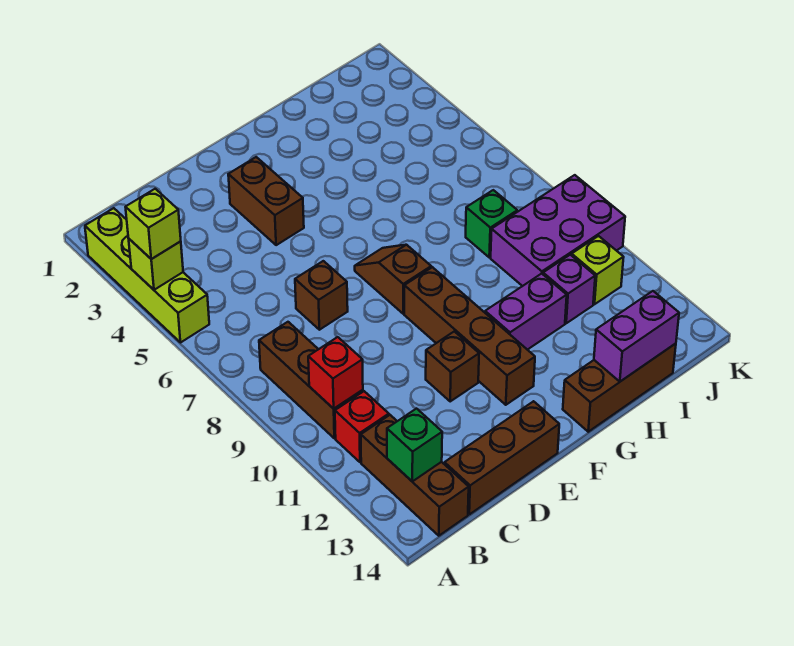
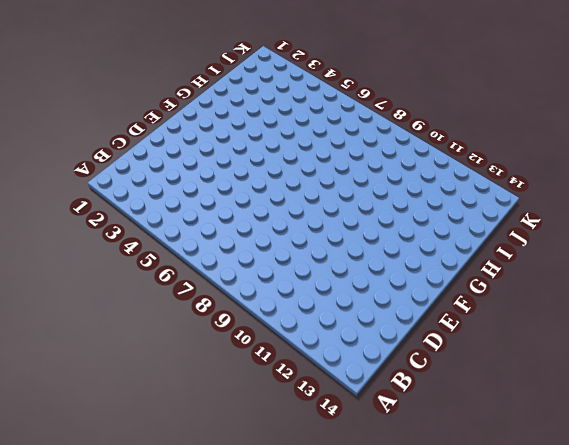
none -> lime 1x4 brick [85,208,209,343]
none -> brown 1x3 brick [259,322,363,438]
none -> red 1x1 brick [335,391,389,462]

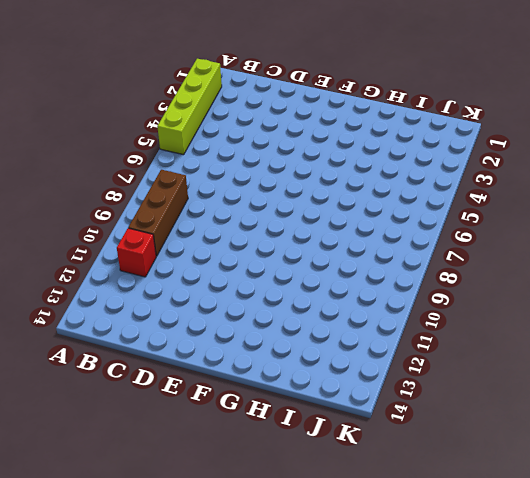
none -> brown 1x3 brick [361,415,469,536]
none -> brown 1x3 brick [444,401,559,514]
none -> brown 1x1 brick [295,261,348,330]

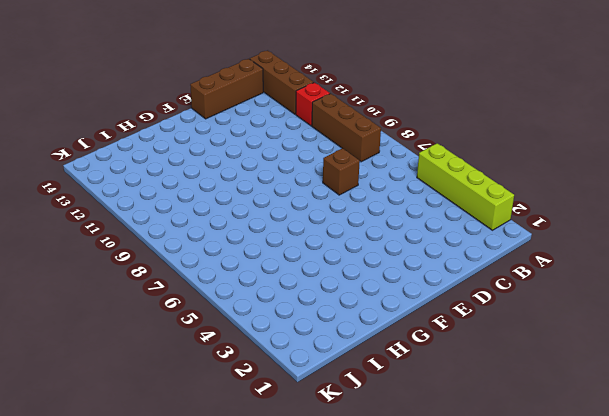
none -> brown 1x2 brick [228,157,304,245]
none -> brown 1x1 brick [426,331,479,401]
none -> brown 1x2 slope [355,245,431,314]

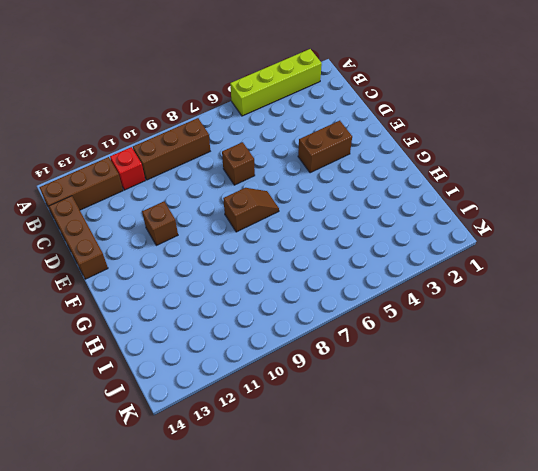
none -> brown 1x4 brick [404,267,535,405]
none -> purple 1x2 brick [485,274,567,350]
none -> brown 1x3 brick [563,344,676,432]

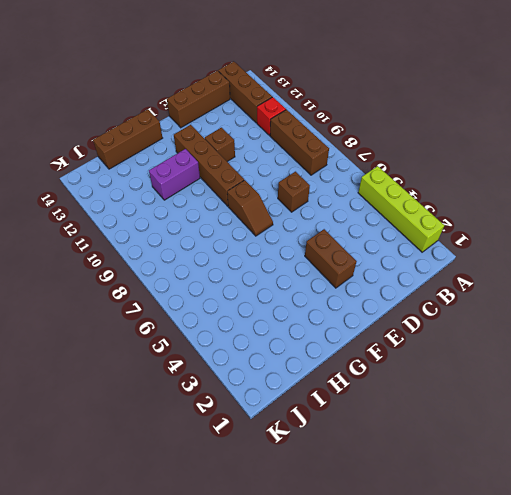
none -> green 1x1 brick [466,190,517,257]
none -> purple 2x3 brick [491,175,625,286]
none -> purple 1x1 brick [543,255,595,323]

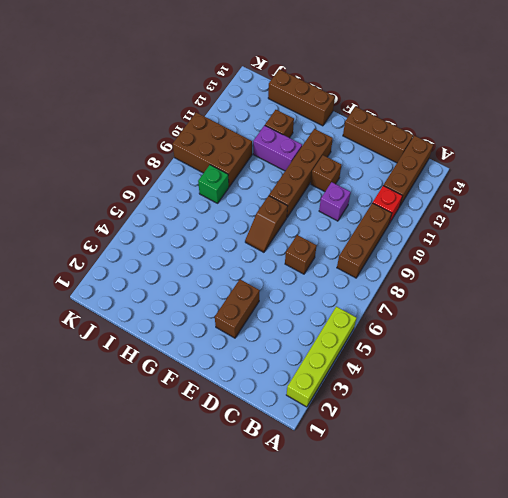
purple 1x1 brick [319,182,351,221] -> purple 1x1 brick moved to [543,255,595,323]
brown 1x1 brick [265,110,294,138] -> none
brown 2x3 brick [172,112,252,187] -> purple 2x3 brick [491,175,625,286]
none -> lime 1x1 brick [572,236,624,304]
none -> lime 1x1 brick [129,239,183,290]
none -> red 1x1 brick [308,337,363,409]

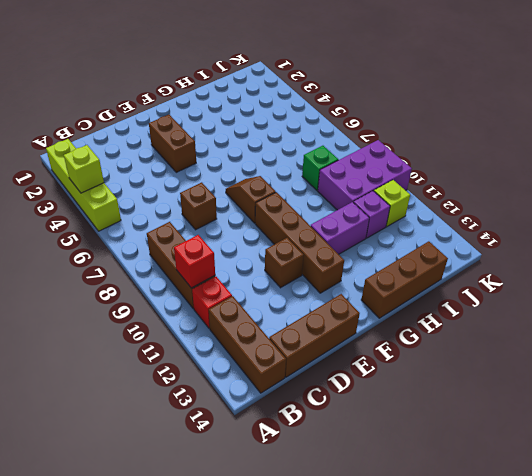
none -> green 1x1 brick [387,409,442,482]
none -> purple 1x2 brick [594,291,679,382]
none -> lime 1x1 brick [126,189,181,259]

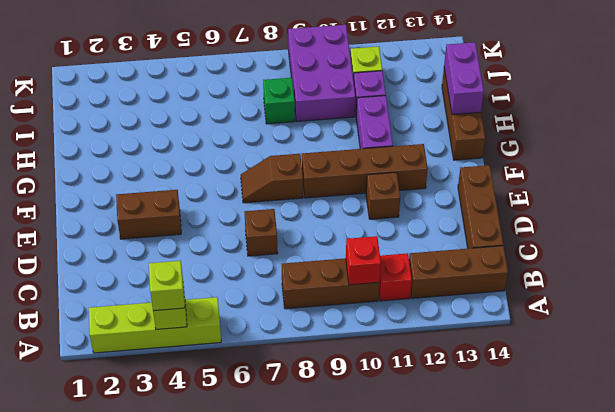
none -> green 1x1 brick [387,409,442,482]

